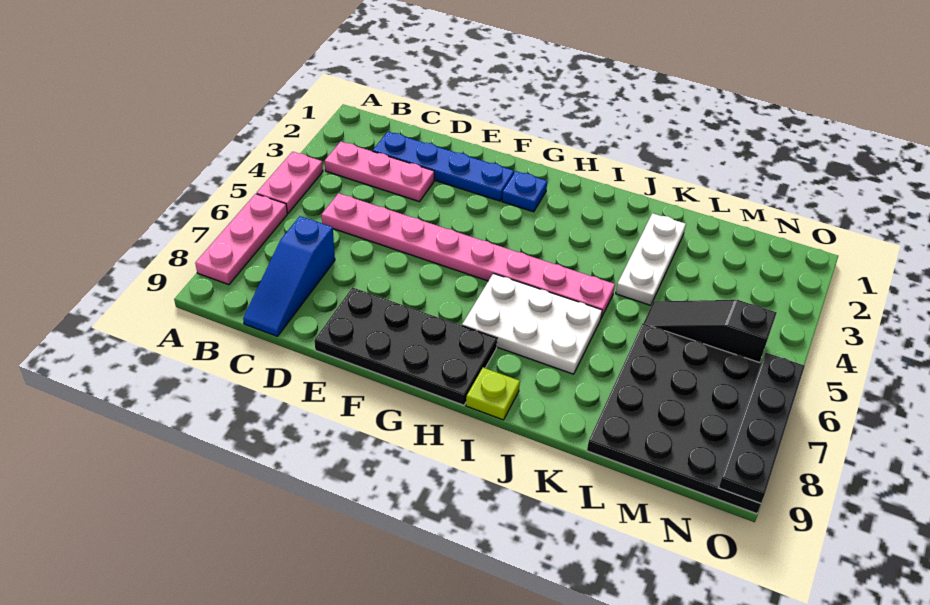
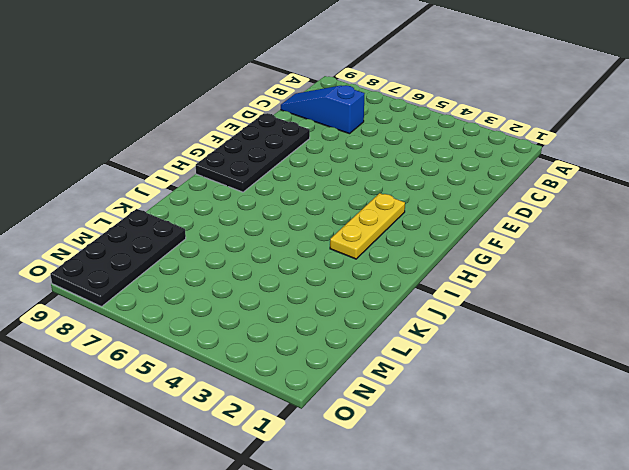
yellow 1x3 plate [330,193,405,259] -> none
black 2x4 plate [50,209,186,307] -> black 4x4 plate [587,323,761,514]
none -> pink 1x2 plate [257,152,323,213]
none -> pink 1x3 plate [195,194,287,285]
none -> pink 1x3 plate [325,141,434,202]

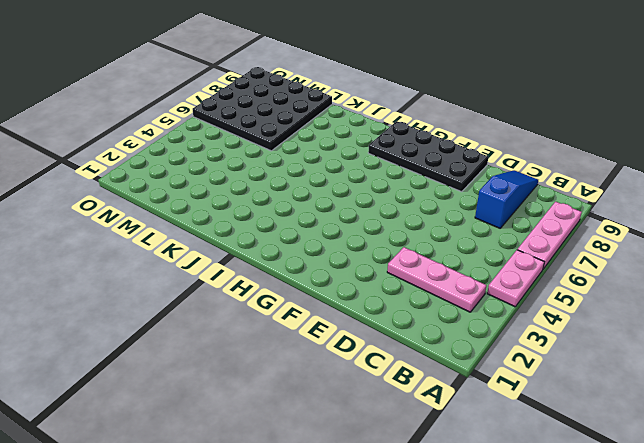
none -> blue 1x4 plate [373,132,514,201]
none -> pink 1x8 plate [322,193,615,318]
none -> blue 1x1 plate [502,171,547,212]

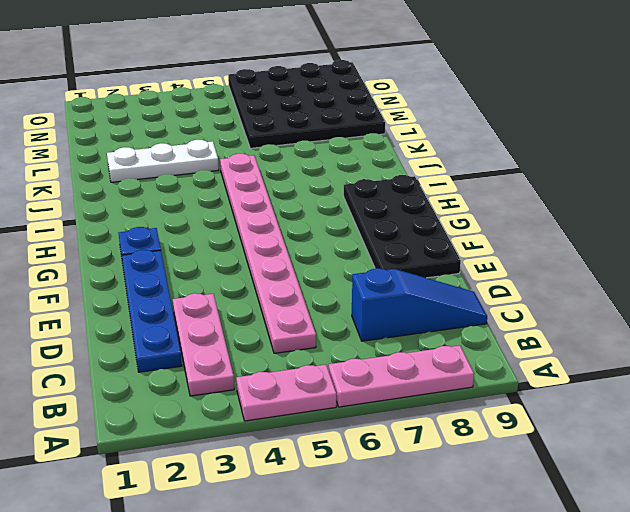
none -> white 2x3 plate [462,273,602,374]
none -> lime 1x1 plate [466,368,520,420]
none -> black 1x3 slope [643,300,777,362]

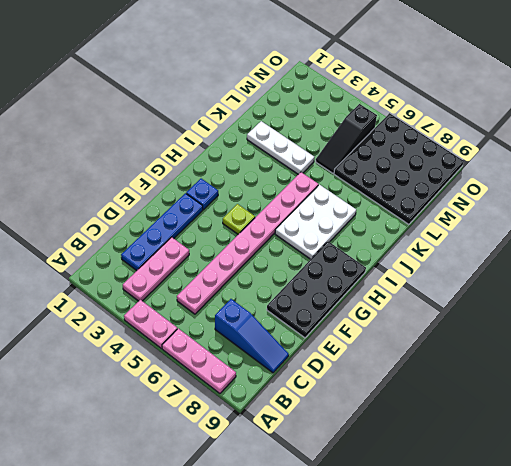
lime 1x1 plate [223,204,255,234] -> lime 1x1 plate moved to [466,368,520,420]
none -> black 1x4 plate [718,353,805,504]

